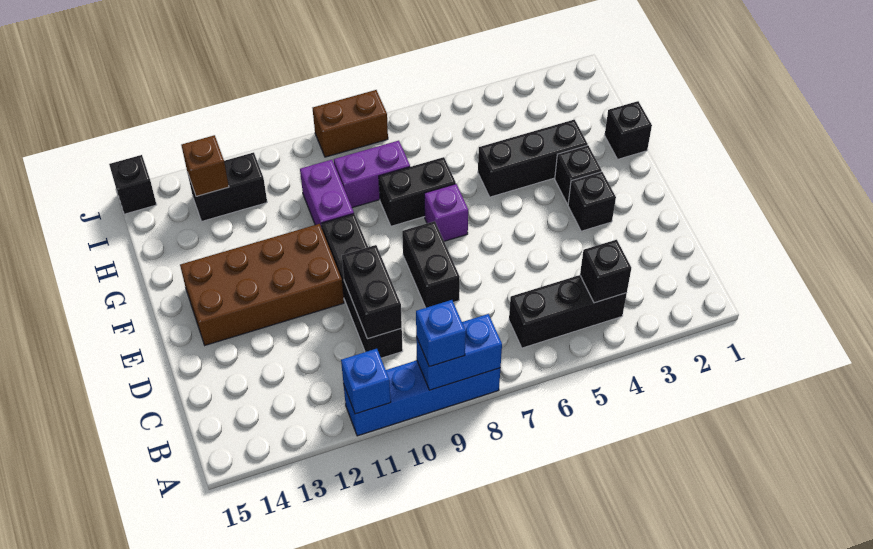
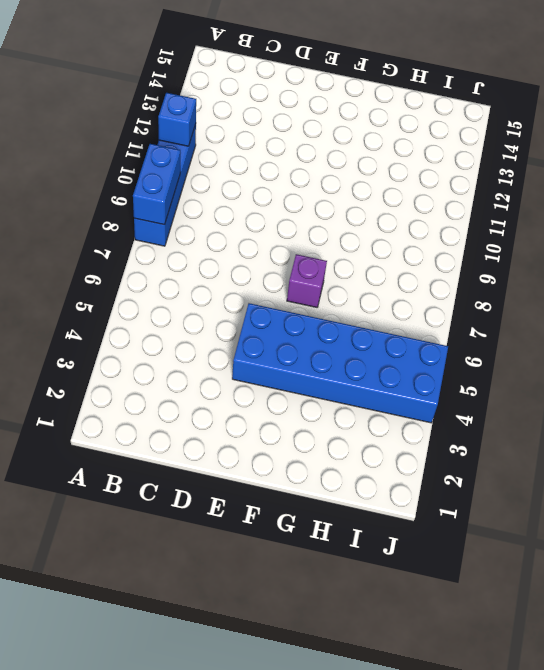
blue 2x6 brick [232,303,448,423] -> black 1x3 brick [478,120,588,197]
none -> black 1x3 brick [509,275,627,348]
none -> black 1x4 brick [321,214,403,358]
none -> black 1x2 brick [402,221,460,308]

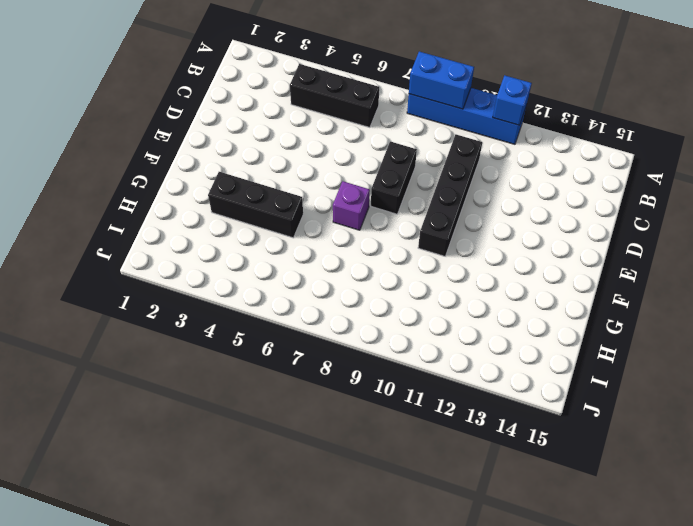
none -> black 1x1 brick [568,172,616,231]
none -> brown 2x4 brick [180,224,344,345]
none -> black 1x1 brick [555,145,602,204]

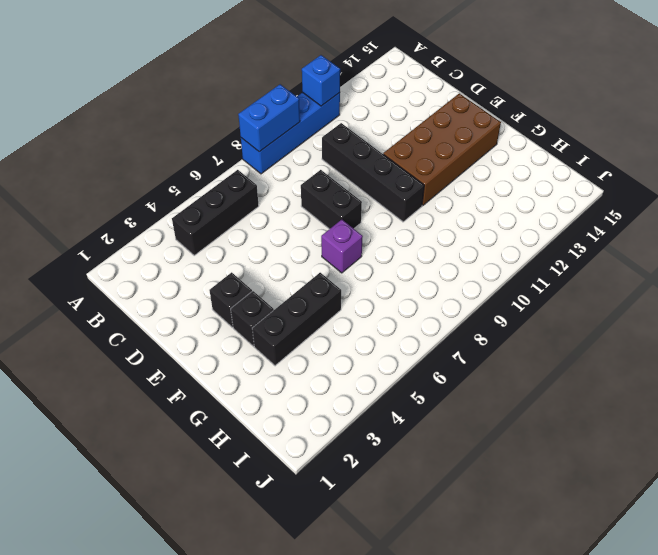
none -> black 1x1 brick [605,101,652,159]
none -> black 1x2 brick [379,157,456,226]
none -> purple 1x2 brick [300,160,354,228]

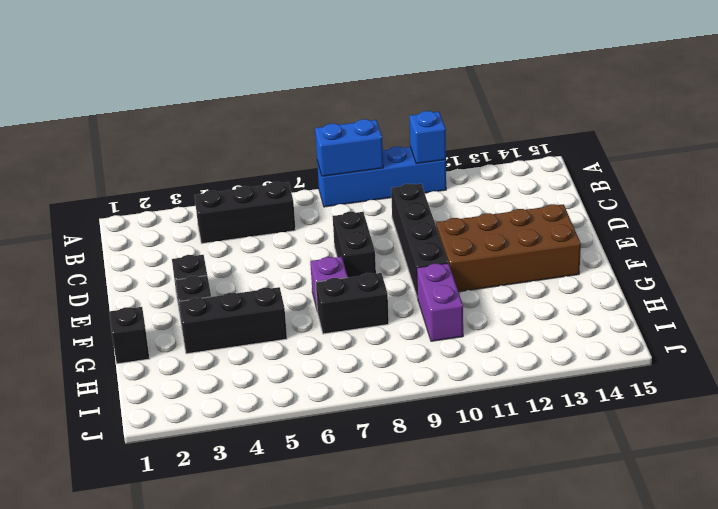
none -> purple 1x2 brick [334,141,410,208]
none -> black 1x2 brick [188,152,267,221]
none -> brown 1x2 brick [313,90,388,157]

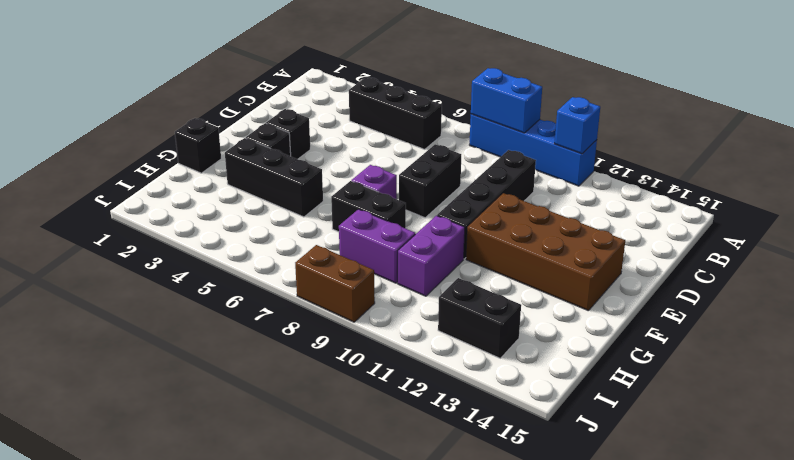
none -> black 1x1 brick [109,155,157,214]
none -> black 1x1 brick [580,240,631,303]
none -> black 1x2 brick [342,245,402,339]

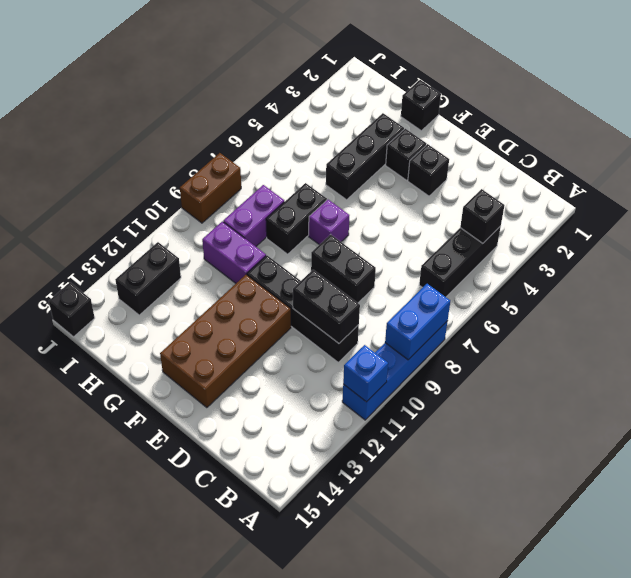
none -> brown 1x1 brick [181,135,229,196]
none -> blue 1x1 brick [416,300,466,367]

